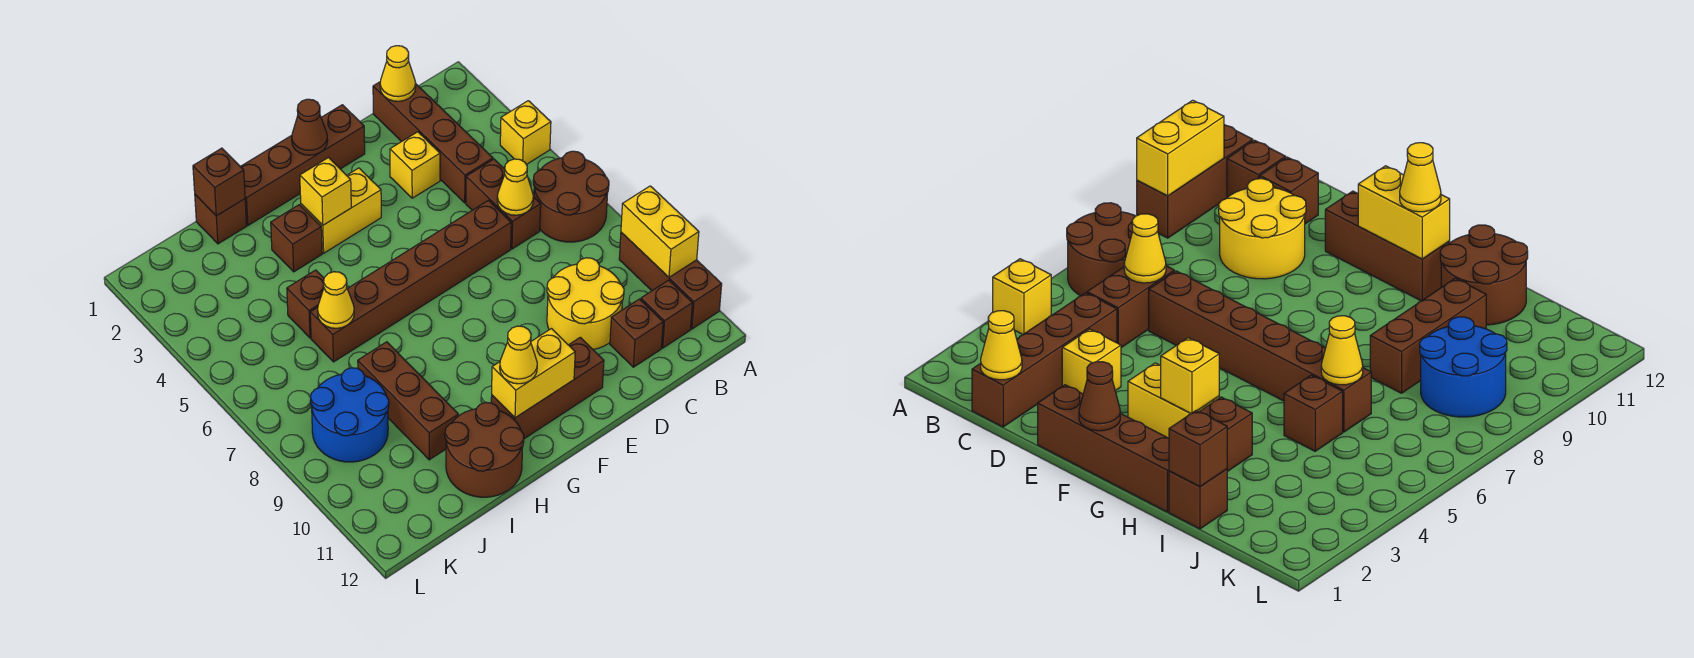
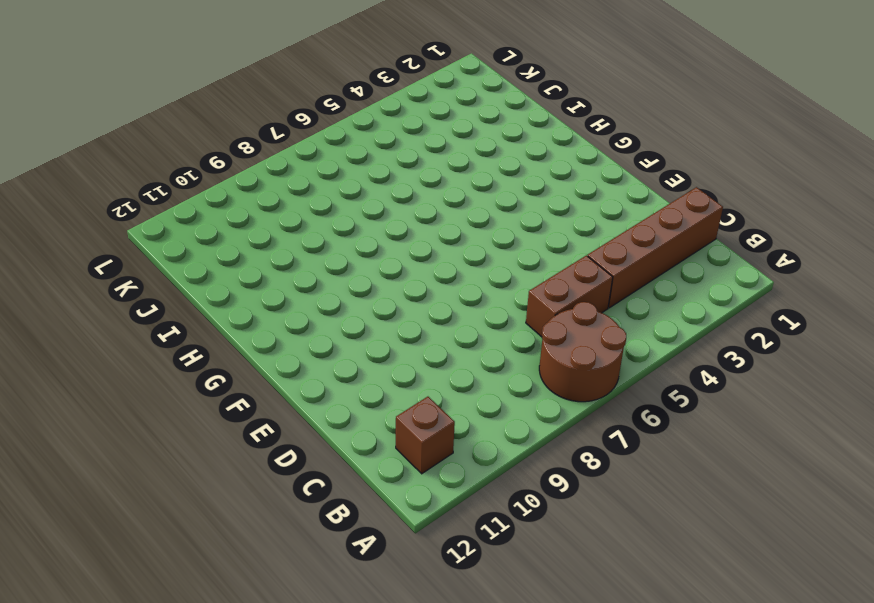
none -> yellow 1x1 brick [500,101,551,165]
none -> brown 1x3 brick [619,232,722,329]
none -> yellow 2x2 round brick [547,258,624,350]

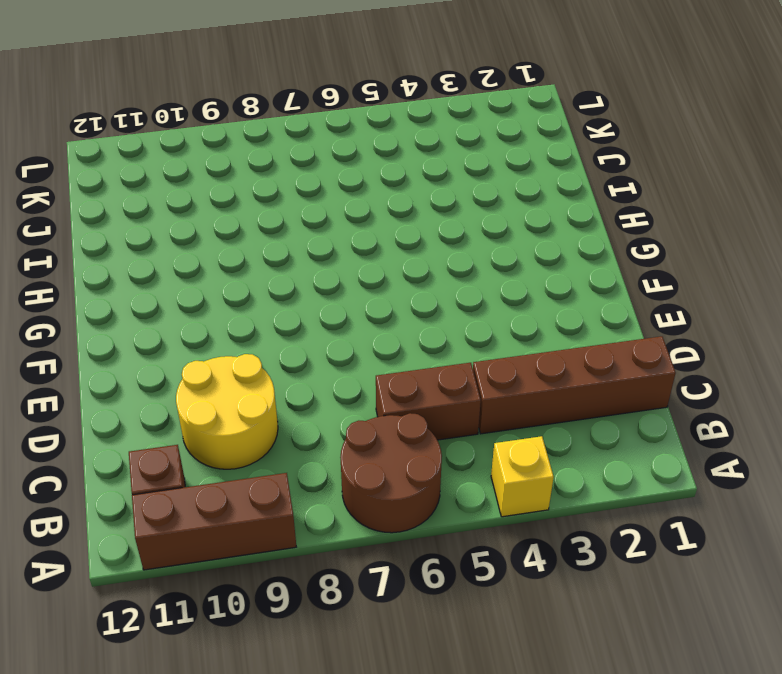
none -> brown 1x1 brick [610,299,663,367]
none -> yellow 1x1 brick [390,132,440,198]
none -> brown 1x6 brick [310,200,511,362]

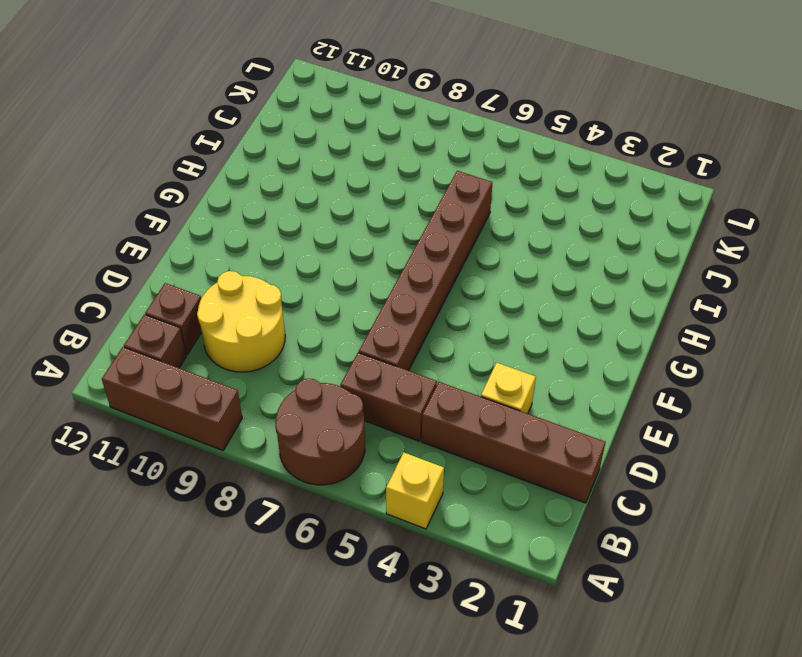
none -> brown 1x4 brick [240,105,365,225]
none -> brown 1x3 brick [491,337,604,439]
none -> yellow 1x2 brick [301,168,381,253]

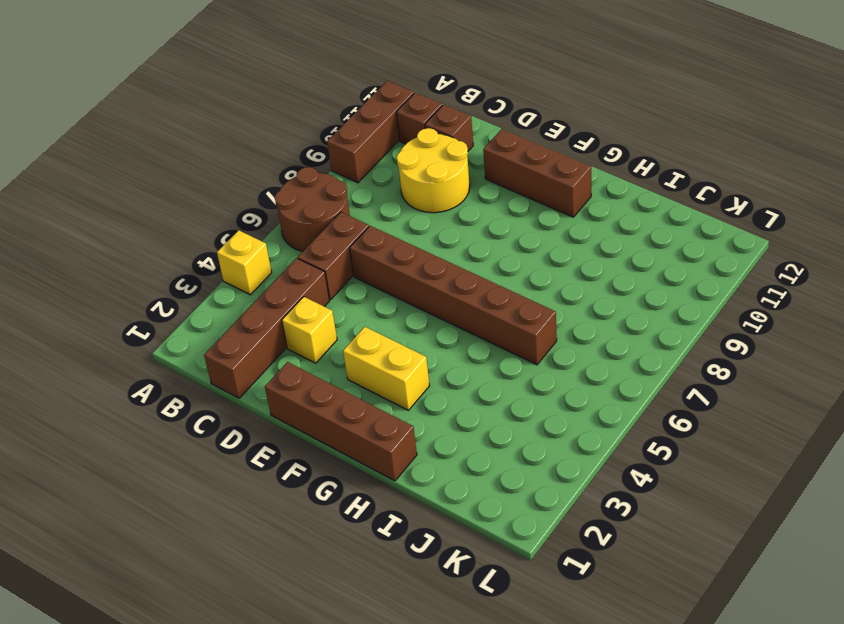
none -> brown 1x1 brick [271,205,322,272]
none -> brown 2x2 round brick [445,402,524,497]
none -> brown 1x1 brick [195,195,246,244]

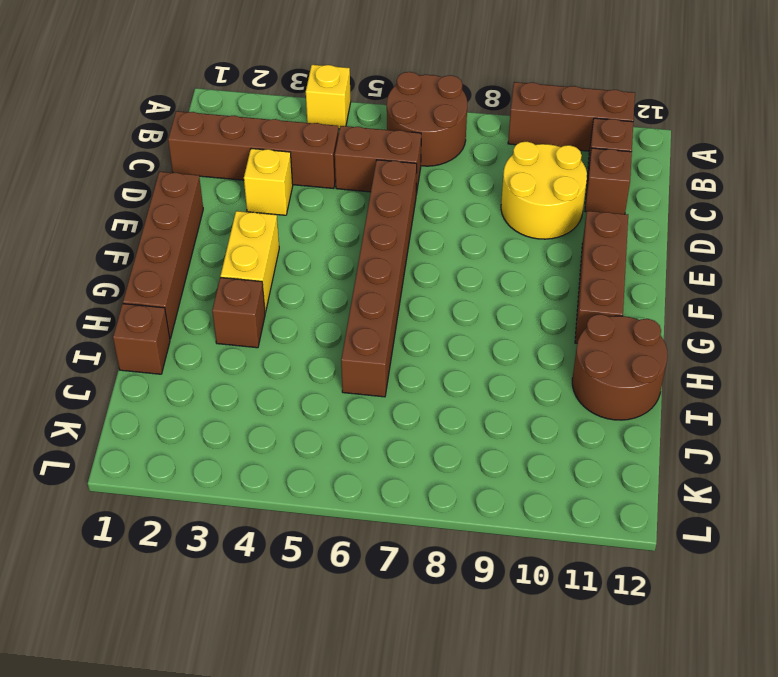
none -> brown 1x1 brick [287,270,324,338]
none -> brown 1x3 brick [358,342,458,460]
none -> blue 2x2 round brick [311,368,389,462]

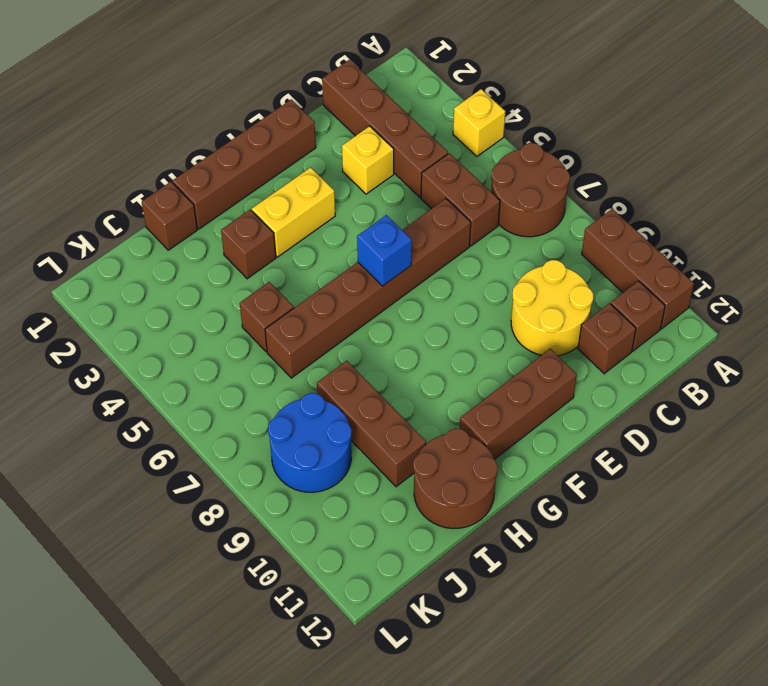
blue 1x1 brick [357,215,412,286] -> none
none -> yellow 1x2 brick [621,186,699,277]
none -> yellow 1x1 cone [380,46,416,101]
none -> yellow 1x1 cone [497,159,533,215]

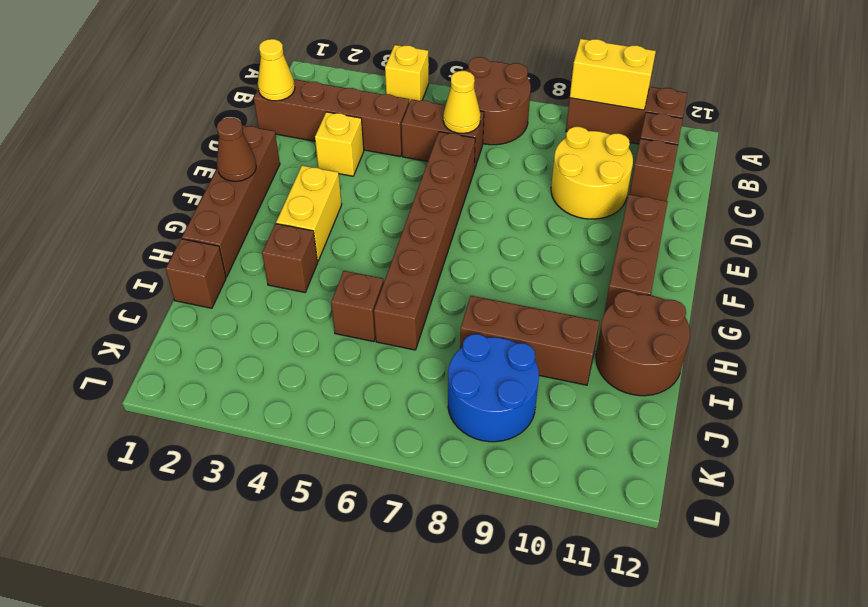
none -> yellow 1x2 brick [492,329,575,418]
none -> yellow 1x1 brick [300,158,351,225]
none -> brown 1x1 brick [193,148,245,216]

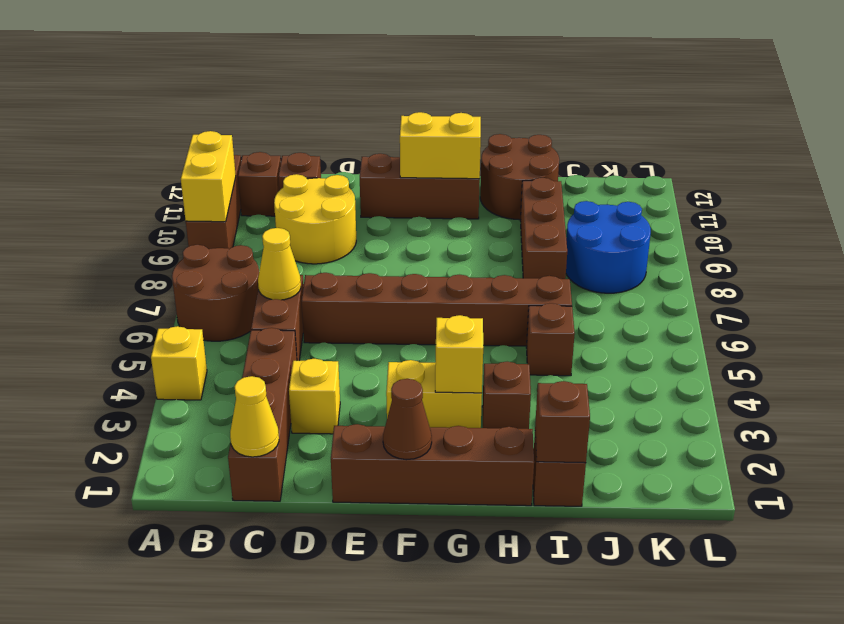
none -> yellow 1x1 cone [318,272,354,328]
none -> yellow 1x1 cone [500,326,537,384]

